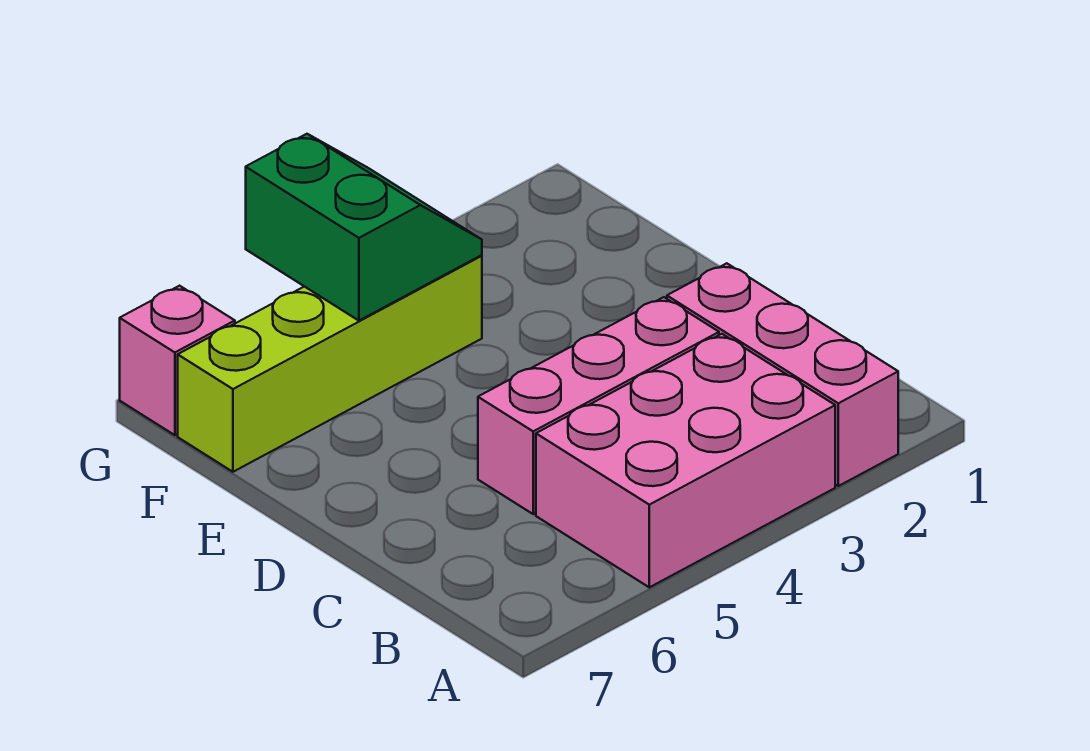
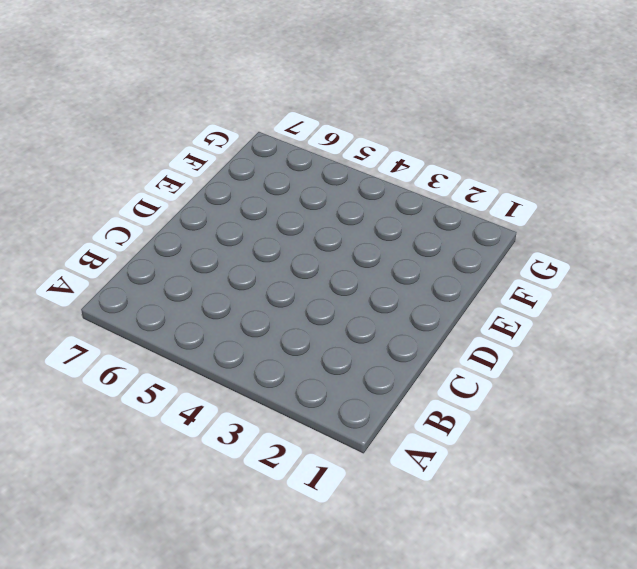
none -> pink 1x3 brick [667,263,898,486]
none -> pink 2x3 brick [536,334,835,587]

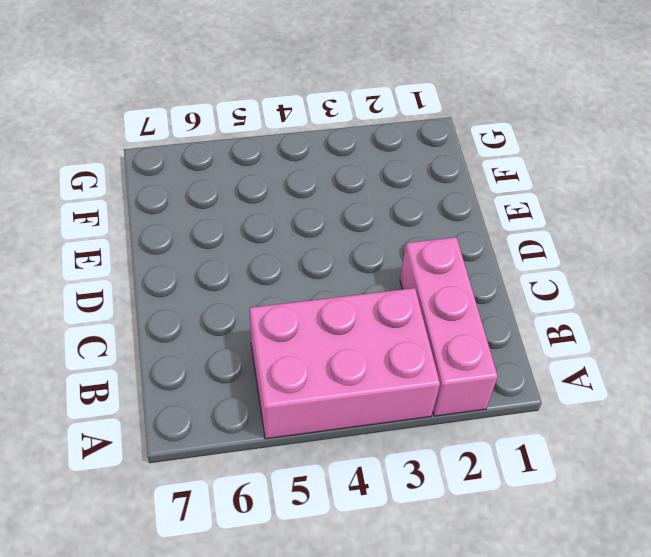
none -> pink 1x3 brick [478,297,719,514]
none -> lime 1x4 brick [178,256,482,472]

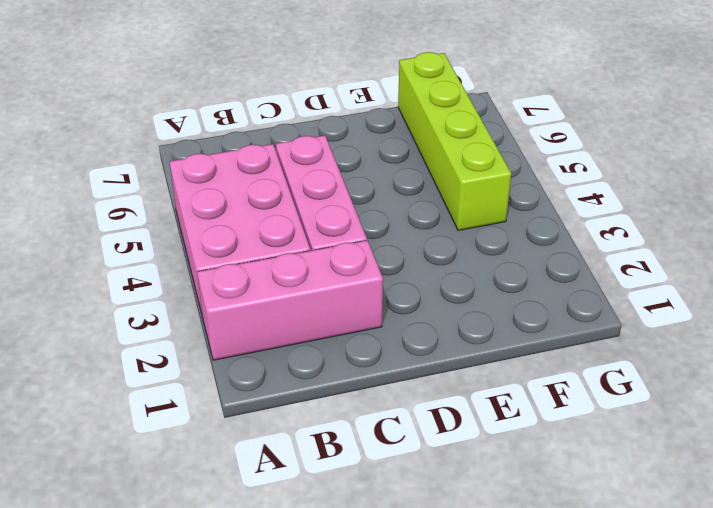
none -> pink 1x1 brick [120,286,235,435]
none -> green 2x2 slope [246,134,482,321]

